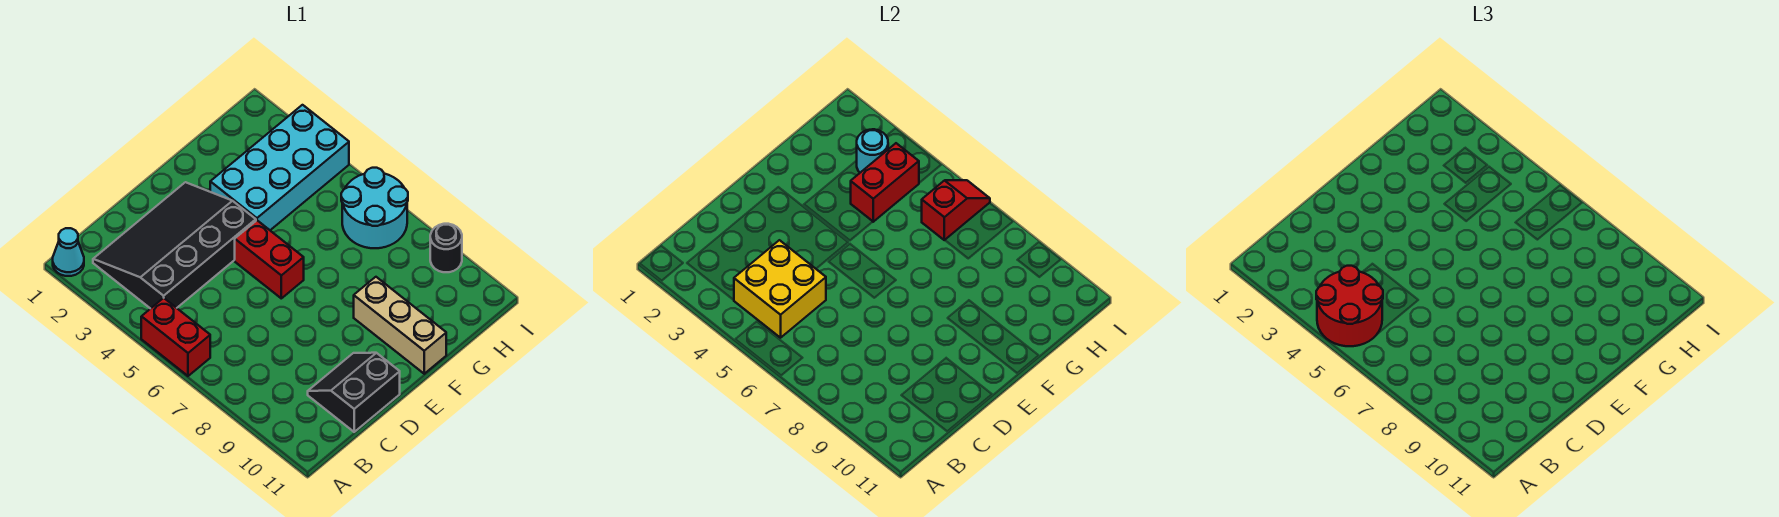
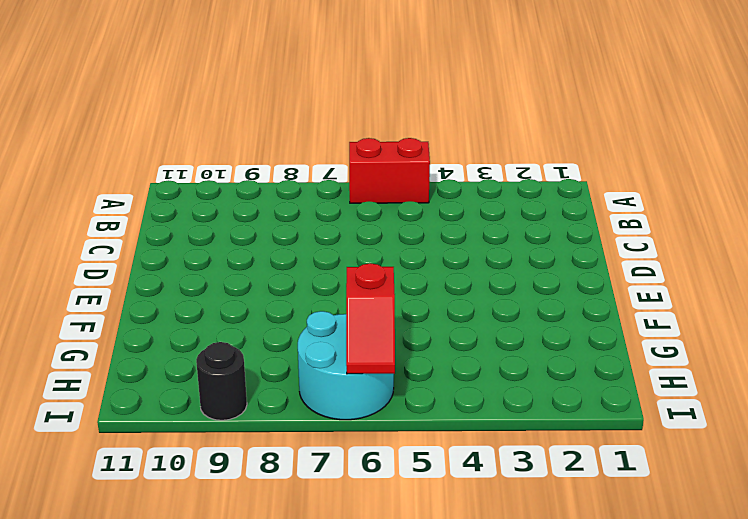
none -> cyan 1x1 cone [53,228,84,276]
none -> black 3x4 slope [93,182,256,309]
none -> black 2x2 slope [308,353,400,432]

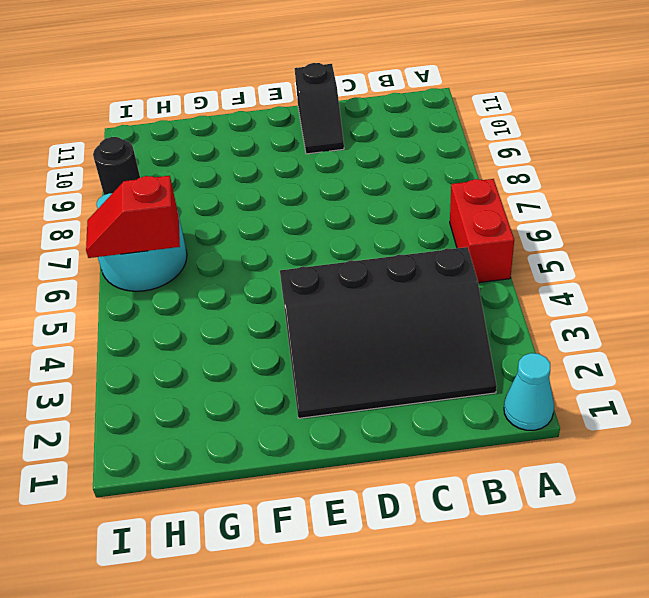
black 1x2 slope [295,63,344,154] -> black 2x2 slope [308,353,400,432]
none -> red 1x2 brick [235,221,304,298]
none -> cyan 2x4 brick [210,105,349,230]
none -> tan 1x3 brick [354,277,446,374]

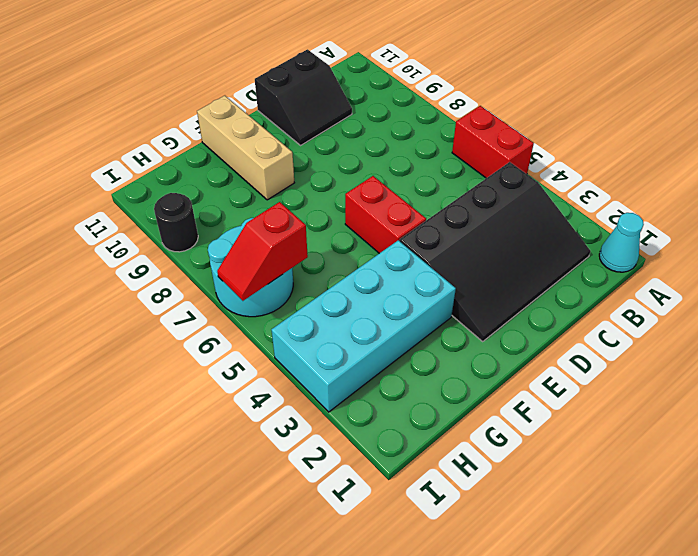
none -> yellow 2x2 brick [734,240,826,338]
none -> red 1x2 brick [851,143,919,222]
none -> cyan 1x1 round brick [857,129,888,173]

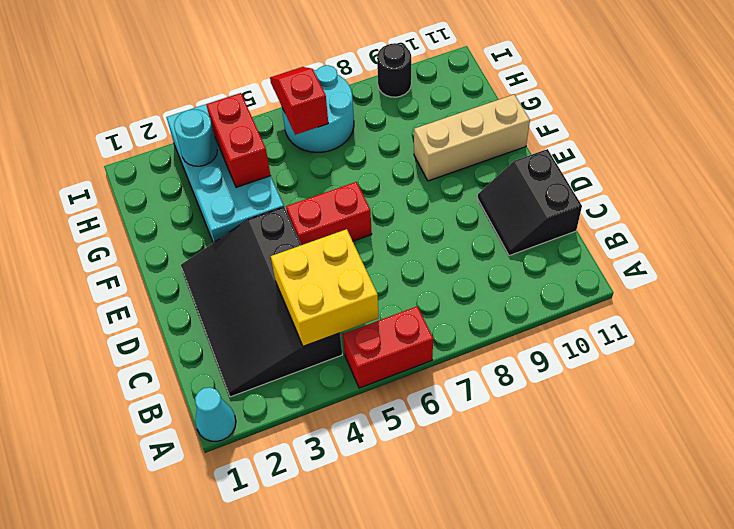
none -> red 2x2 round brick [1316,266,1383,346]

